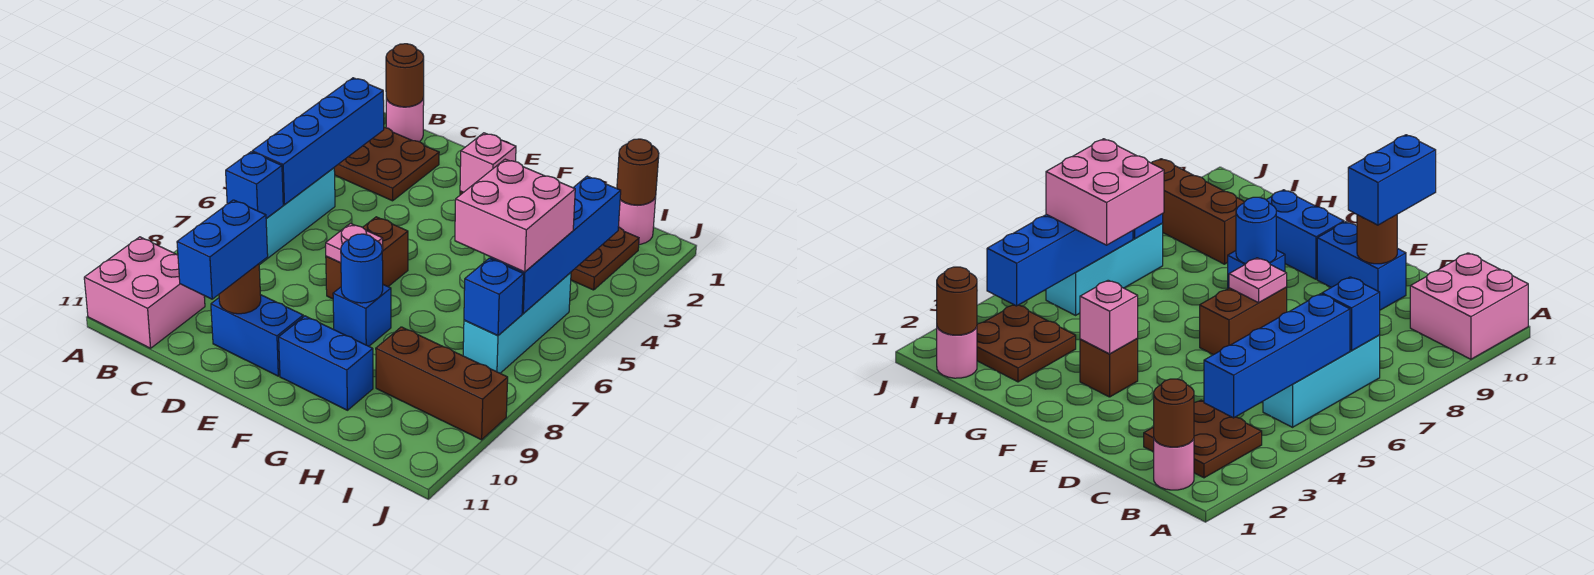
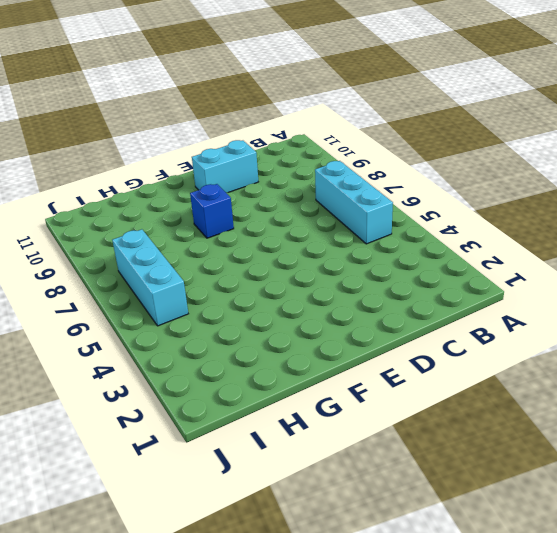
cyan 1x2 brick [192,140,258,193] -> blue 1x2 brick [211,295,303,376]
none -> pink 2x2 brick [84,237,205,348]
none -> pink 1x1 round brick [386,97,424,142]
none -> brown 2x2 plate [334,127,439,201]

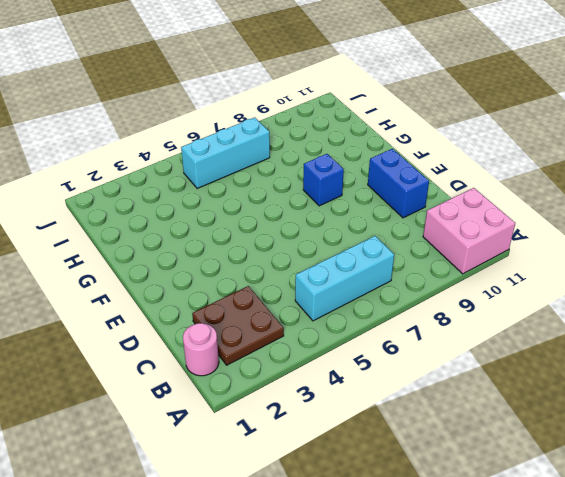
none -> brown 1x2 brick [326,217,408,299]
none -> brown 1x1 brick [1080,338,1138,397]
none -> blue 1x2 brick [279,316,373,410]

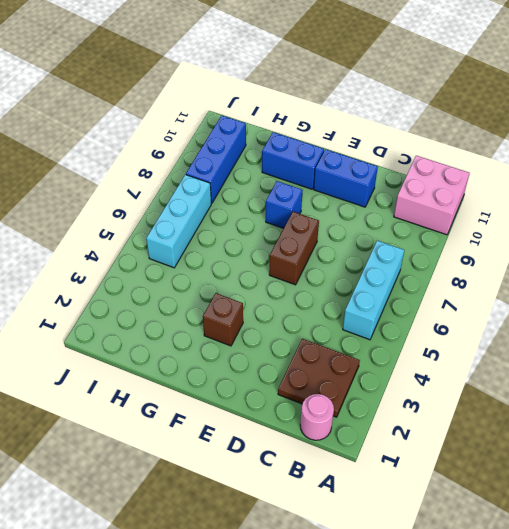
blue 1x3 brick [186,116,246,203] -> brown 1x3 brick [376,327,508,440]
none -> brown 2x2 plate [571,227,639,290]
none -> pink 1x1 round brick [618,197,656,244]
none -> brown 1x1 round brick [386,44,424,107]

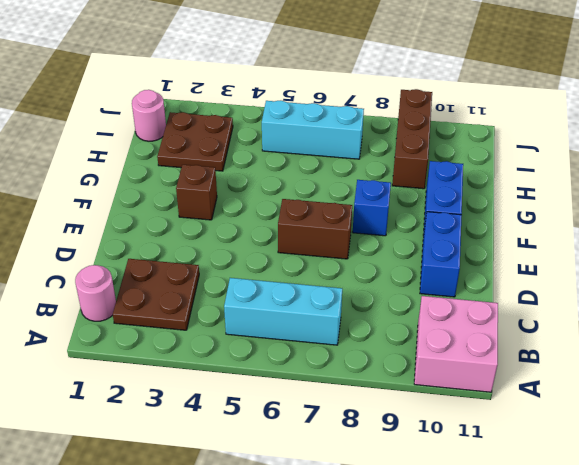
none -> brown 1x1 round brick [386,44,424,107]
none -> blue 1x4 brick [252,78,384,205]
none -> blue 1x1 brick [226,152,283,218]

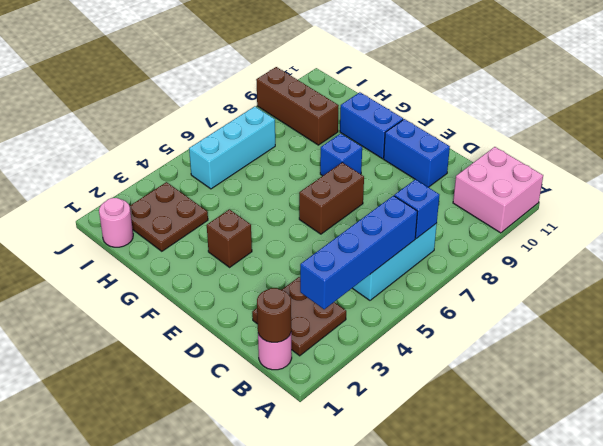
none -> brown 1x1 round brick [219,264,261,314]
none -> pink 1x1 plate [326,223,383,263]
none -> pink 1x1 brick [460,133,516,192]

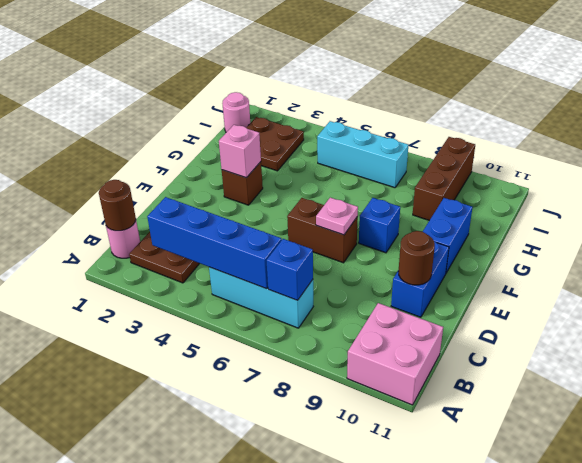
none -> blue 1x1 round brick [341,234,383,303]
none -> brown 1x1 round brick [617,139,659,205]
none -> blue 1x4 brick [490,176,621,313]

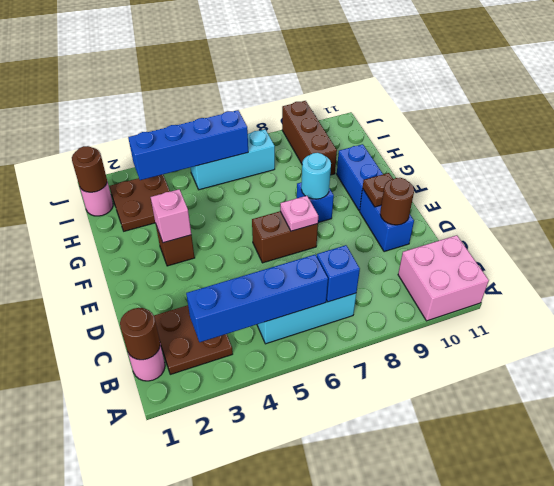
brown 1x1 plate [363,173,393,207] -> none
cyan 1x1 round brick [301,153,331,199] -> blue 1x1 round brick [341,234,383,303]
none -> blue 1x1 brick [464,258,524,335]
none -> blue 1x2 brick [177,200,268,299]
none -> pink 2x2 brick [455,159,575,272]

